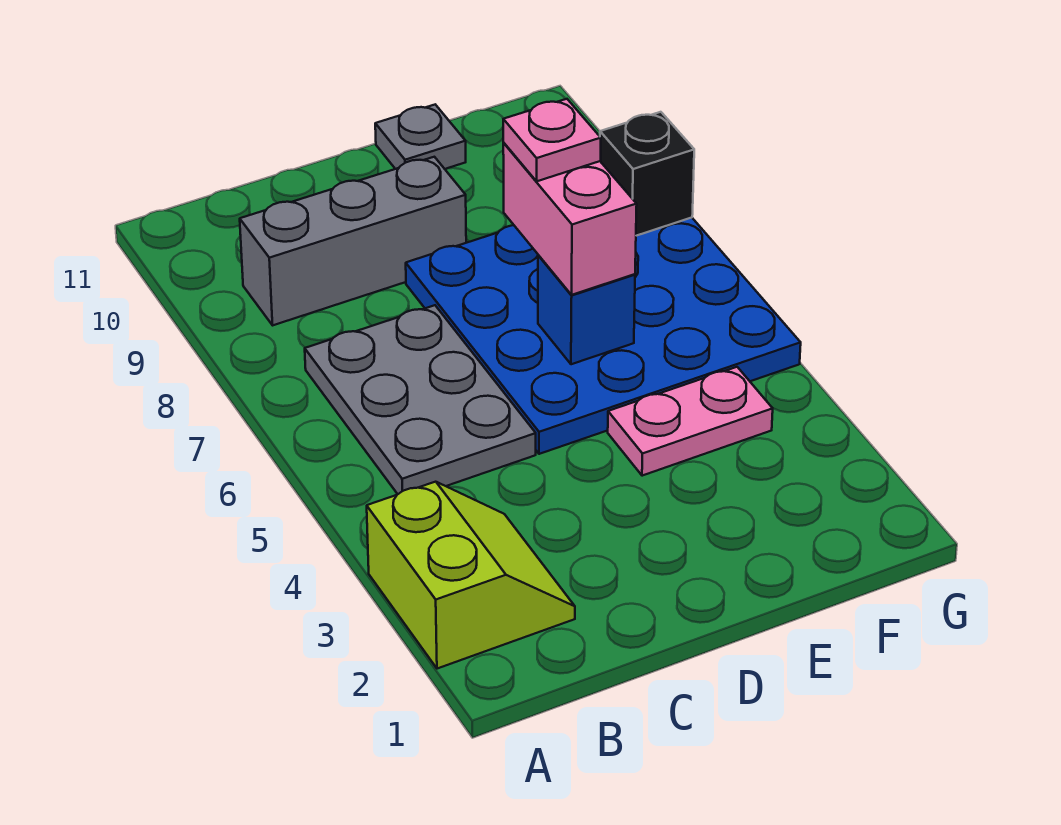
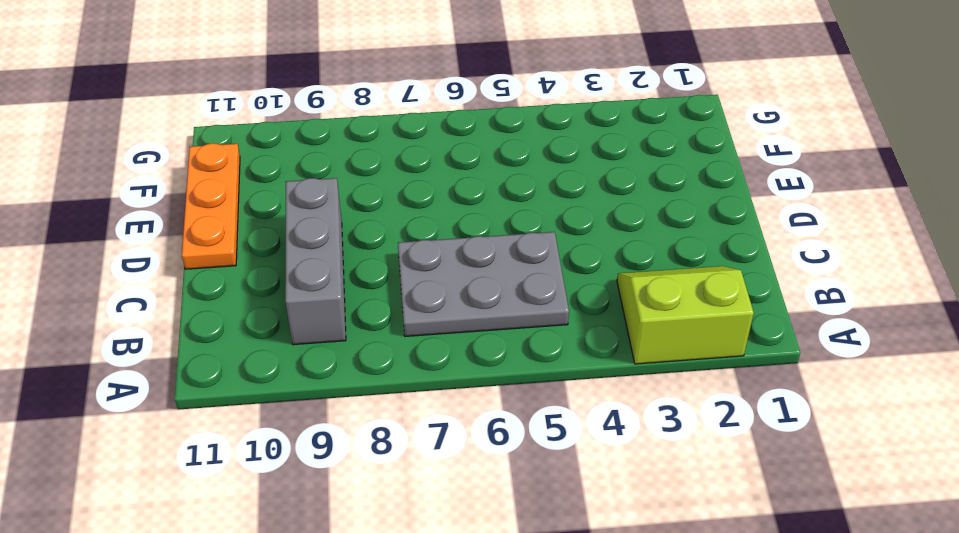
orange 1x3 plate [182,143,240,269] -> grey 1x1 plate [375,105,466,169]
none -> blue 4x4 plate [406,218,801,454]
none -> pink 1x2 plate [608,367,773,476]

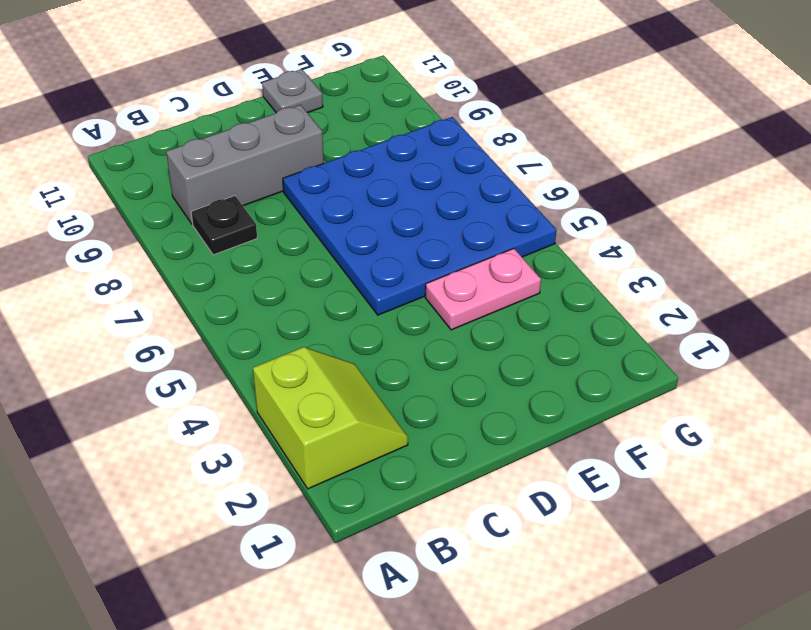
black 1x1 plate [191,196,257,255] -> none
none -> grey 2x3 plate [305,305,536,494]
none -> blue 1x1 brick [538,255,635,364]

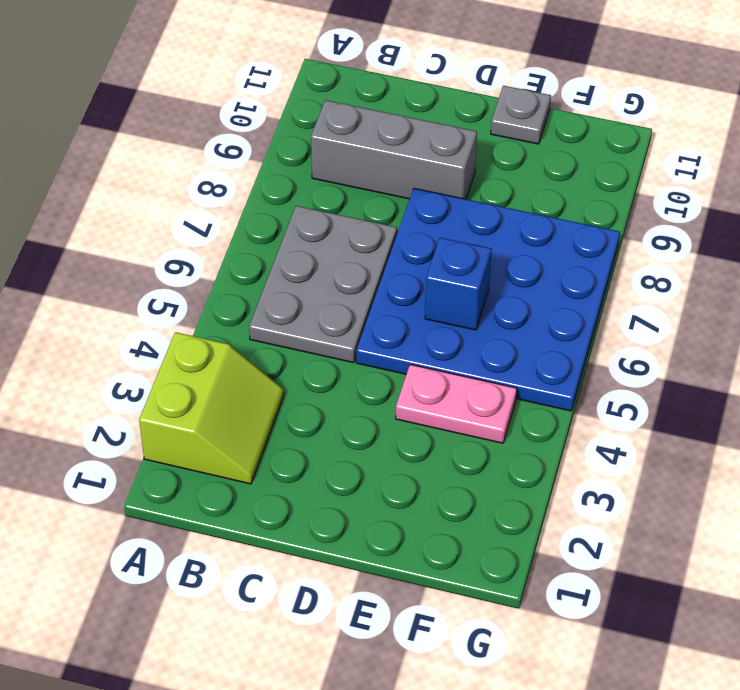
none -> black 1x1 brick [600,112,694,236]
none -> pink 1x2 brick [503,143,637,295]

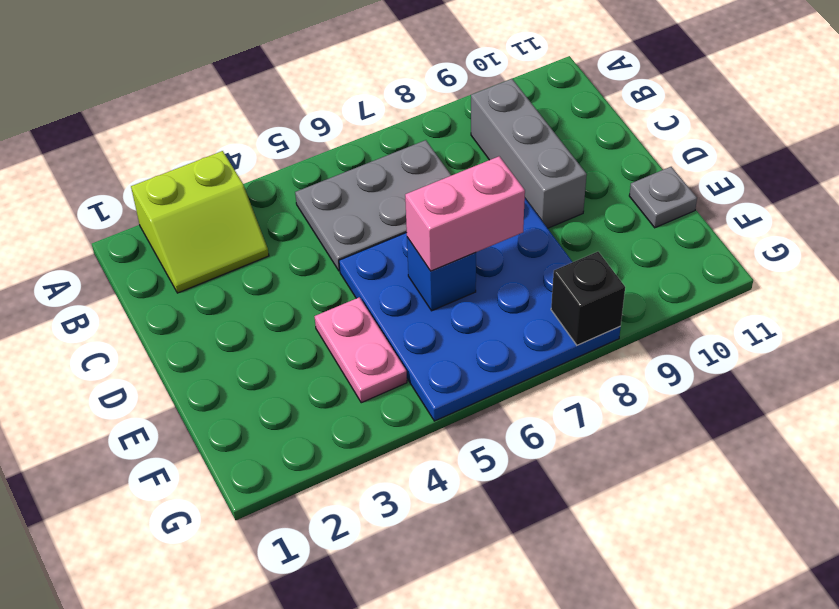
none -> pink 1x1 plate [503,99,601,181]

